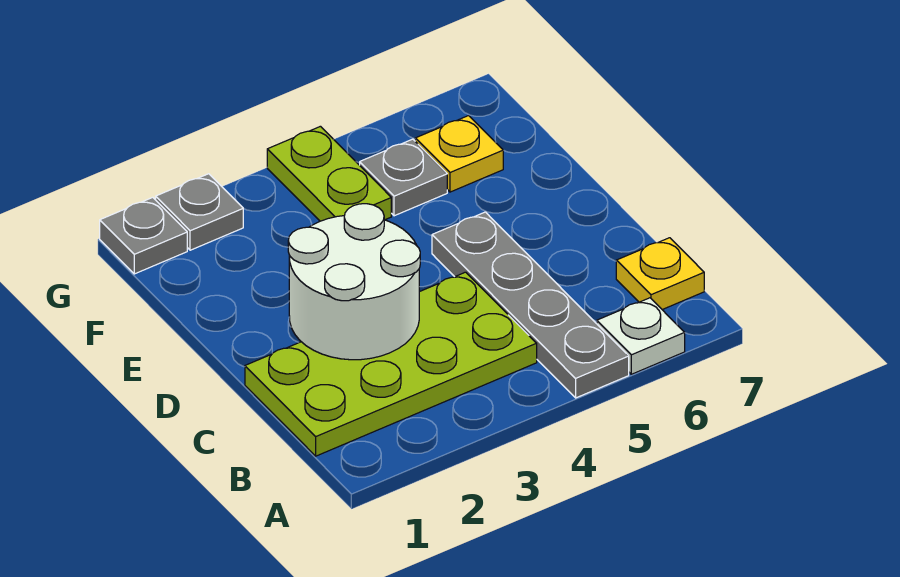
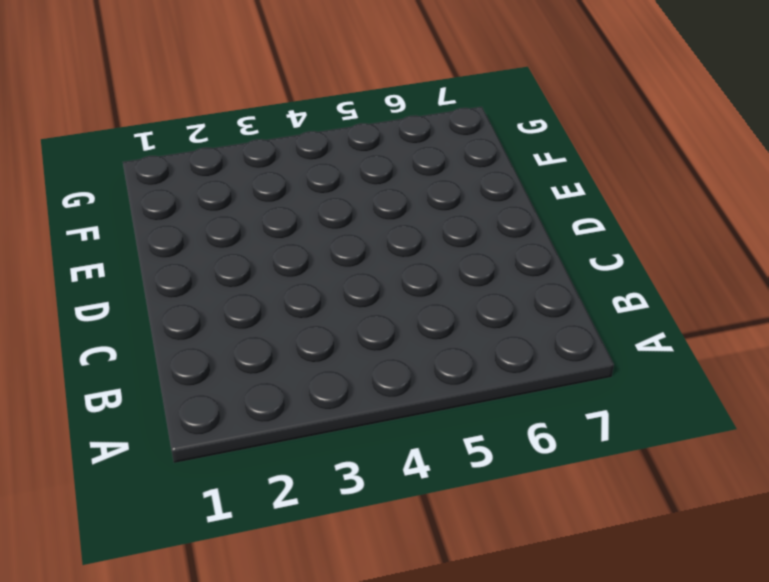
none -> grey 1x4 plate [432,212,629,398]
none -> white 1x1 plate [597,298,685,374]

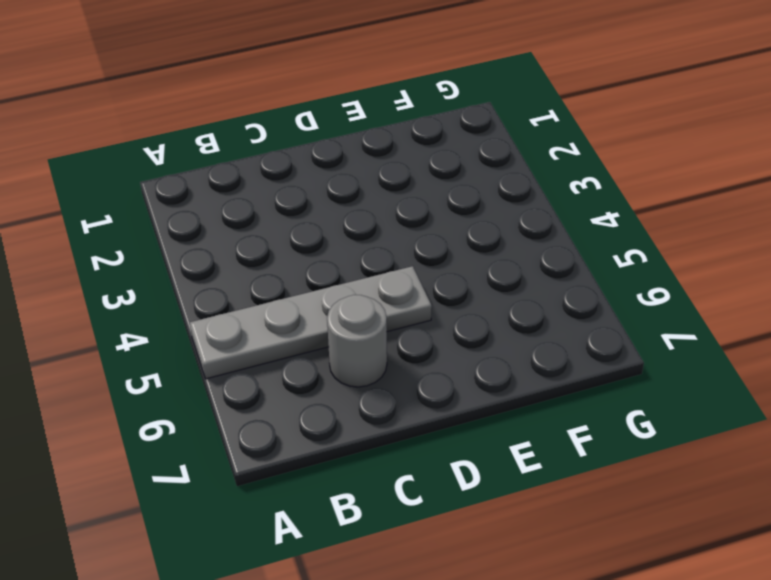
grey 1x1 round brick [327,295,387,387] -> none
none -> white 1x1 plate [597,298,685,374]
none -> lime 2x4 plate [245,272,537,456]

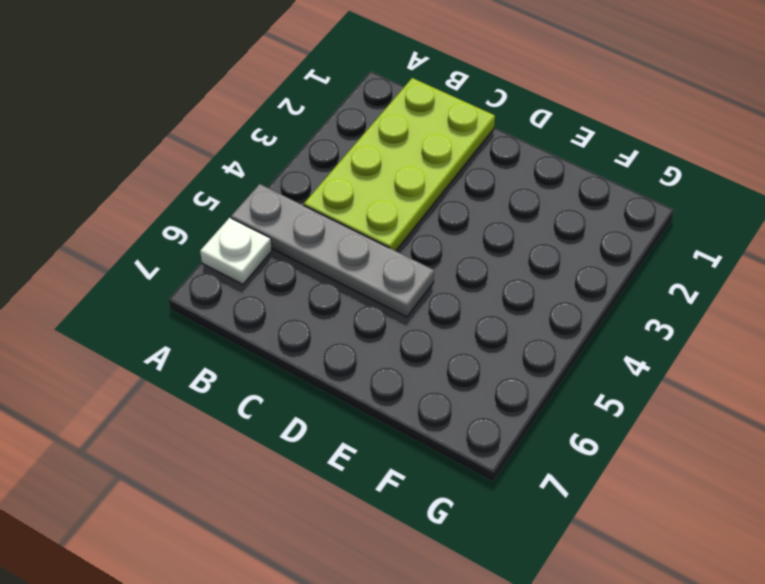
none -> yellow 1x1 plate [616,238,704,310]
none -> lime 1x2 plate [267,126,391,221]

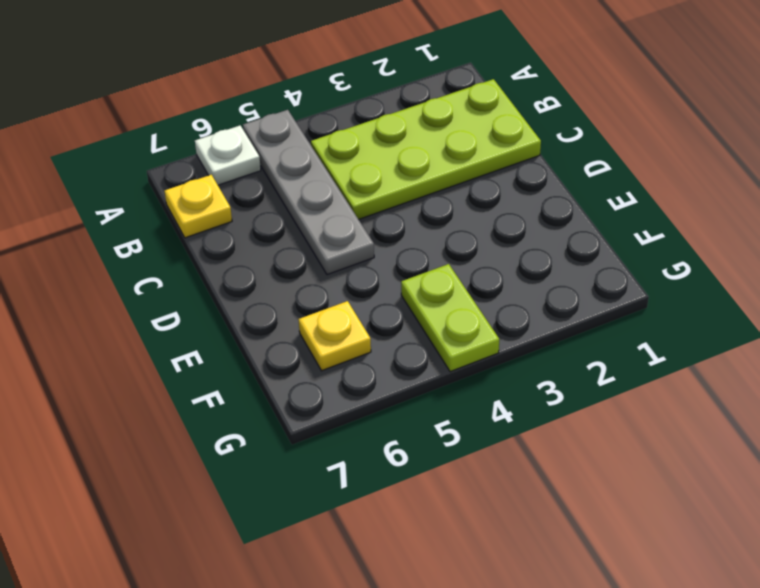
none -> grey 1x1 plate [360,139,447,216]
none -> grey 1x1 plate [100,197,187,274]

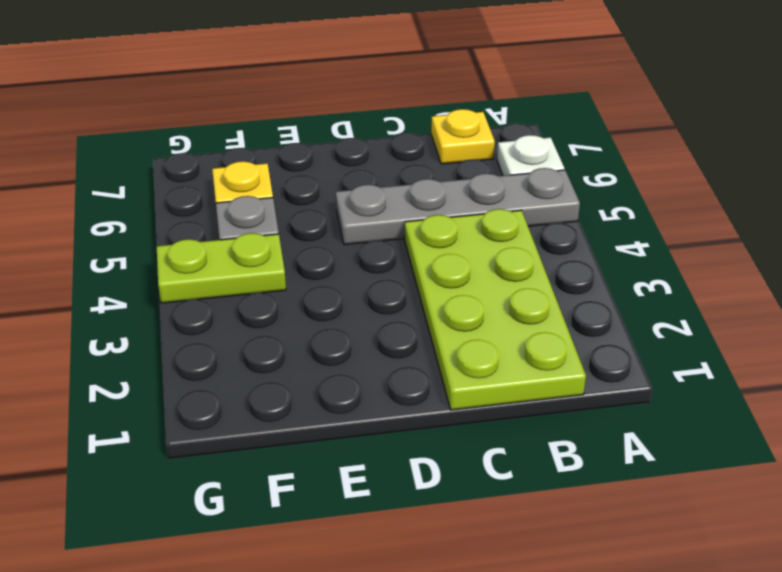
none -> grey 1x1 plate [100,197,187,274]
none -> grey 1x1 plate [156,174,243,250]

